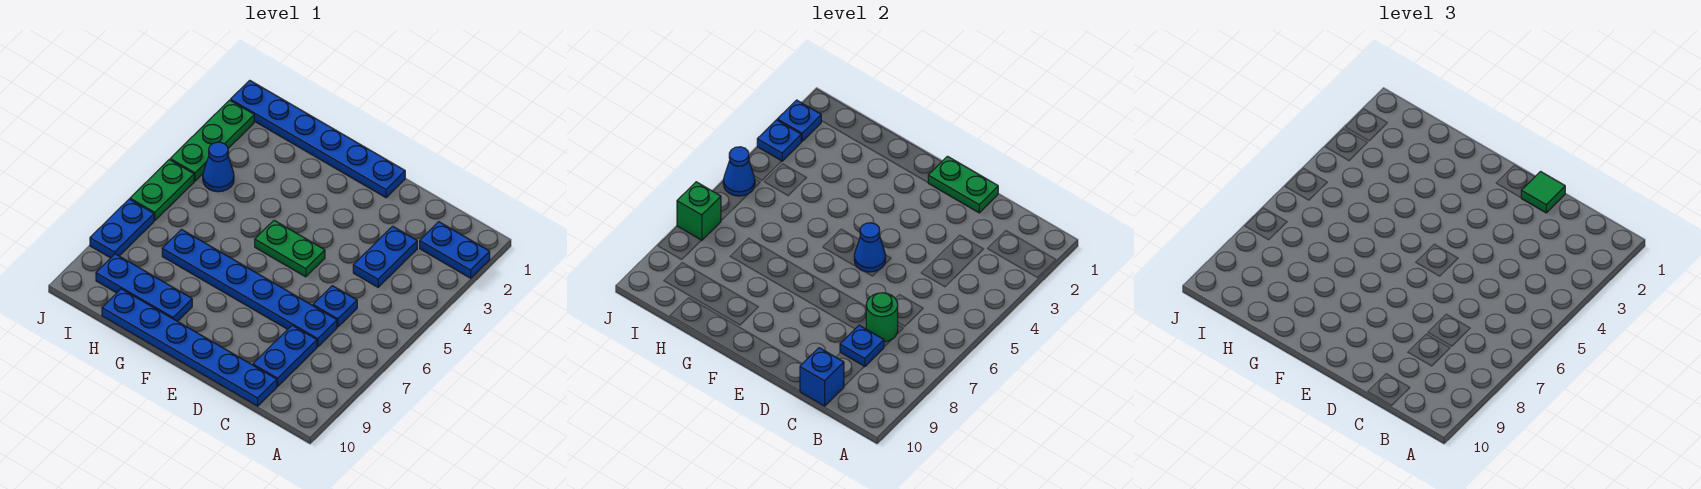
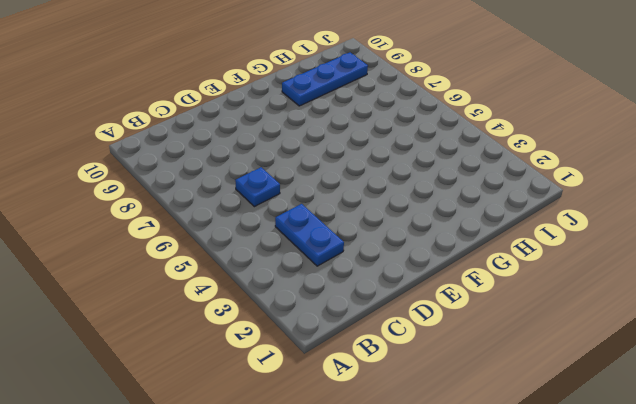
none -> blue 1x2 plate [420,222,490,278]
none -> blue 1x6 plate [162,230,337,347]
none -> blue 1x2 plate [253,325,317,386]

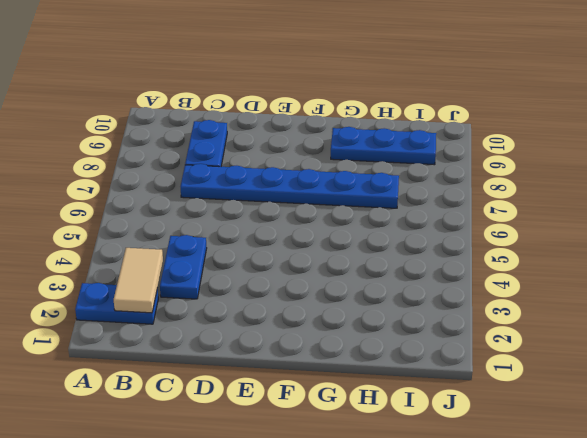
tan 1x2 tile [114,248,163,313] -> none
none -> blue 1x1 plate [313,286,357,327]
none -> blue 1x6 plate [102,289,277,406]
none -> blue 1x6 plate [231,80,405,198]

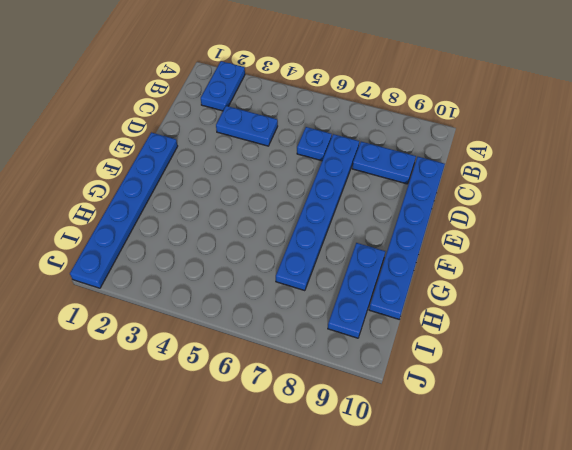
none -> green 1x2 plate [255,221,325,277]
none -> blue 1x1 cone [203,142,234,192]
none -> green 1x3 plate [170,100,254,181]

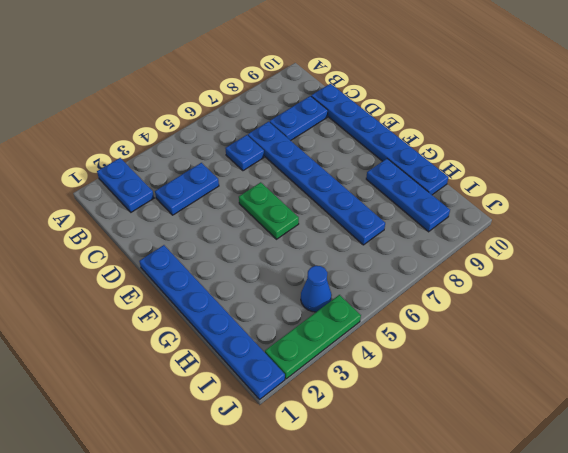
none -> green 1x2 plate [130,160,194,221]
none -> blue 1x2 plate [90,199,154,258]
none -> green 1x1 round brick [866,293,898,342]

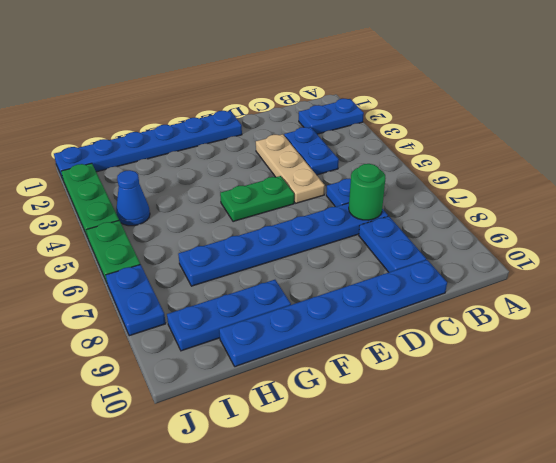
tan 1x3 plate [256,134,325,203] -> none
none -> blue 1x1 plate [840,325,884,367]
none -> blue 1x1 brick [800,348,844,406]
none -> green 1x2 plate [928,156,998,213]

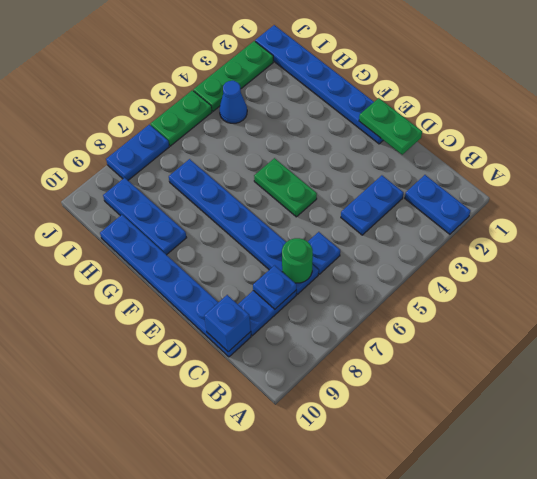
none -> blue 1x1 cone [854,223,886,272]
none -> blue 1x1 plate [777,100,821,141]
none -> blue 1x1 plate [757,120,801,161]

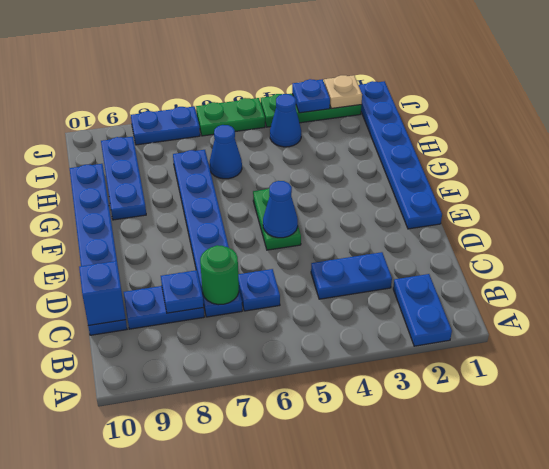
blue 1x1 cone [210,125,242,179] -> blue 1x1 cone moved to [723,147,755,196]
tan 1x1 plate [324,75,362,109] -> blue 1x1 plate [777,100,821,141]
none -> green 1x2 plate [928,156,998,213]
none -> green 1x1 brick [677,182,721,240]
none -> green 1x1 tile [1521,172,1565,213]

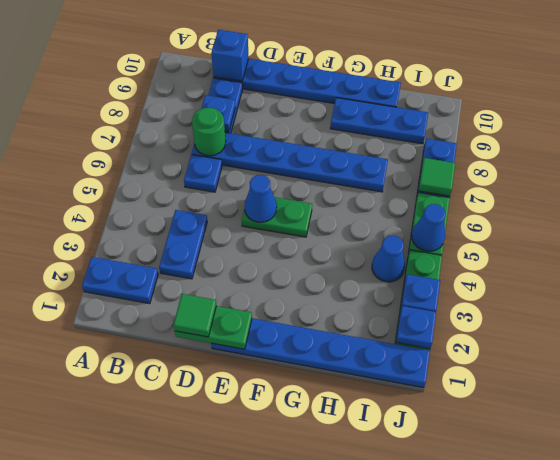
green 1x1 tile [418,158,455,196] -> green 1x1 brick [677,182,721,240]

